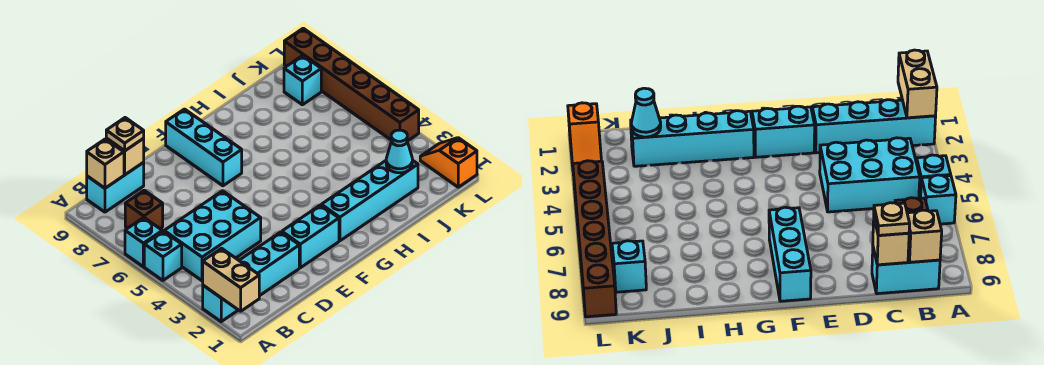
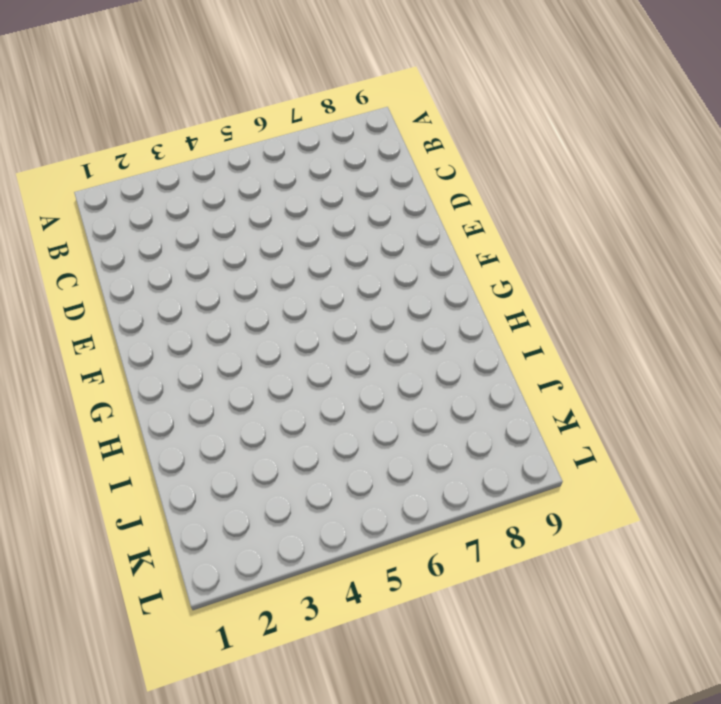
none -> cyan 1x4 brick [203,232,299,322]
none -> cyan 1x1 brick [144,231,182,280]
none -> cyan 1x1 brick [125,218,162,267]

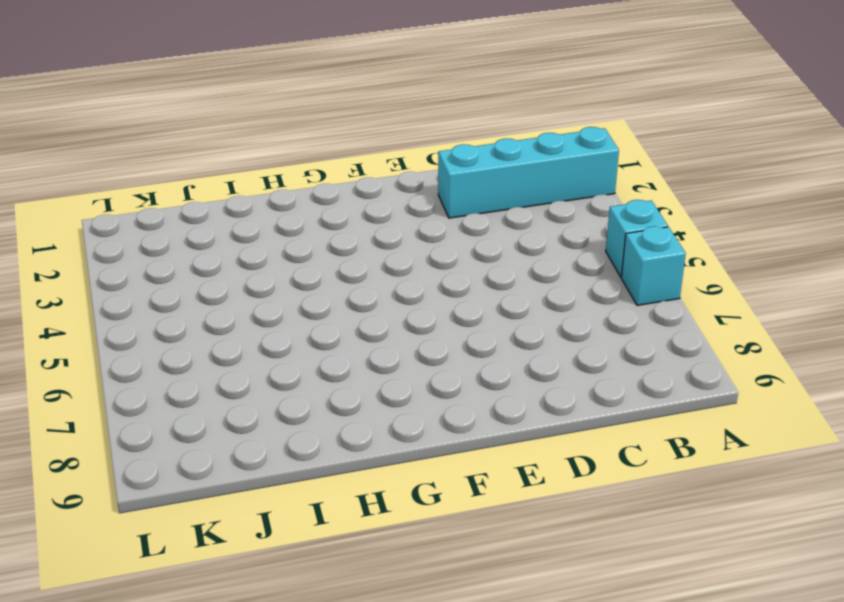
none -> cyan 2x3 brick [164,191,261,281]
none -> brown 1x1 brick [125,190,163,229]
none -> cyan 1x2 brick [87,162,144,212]

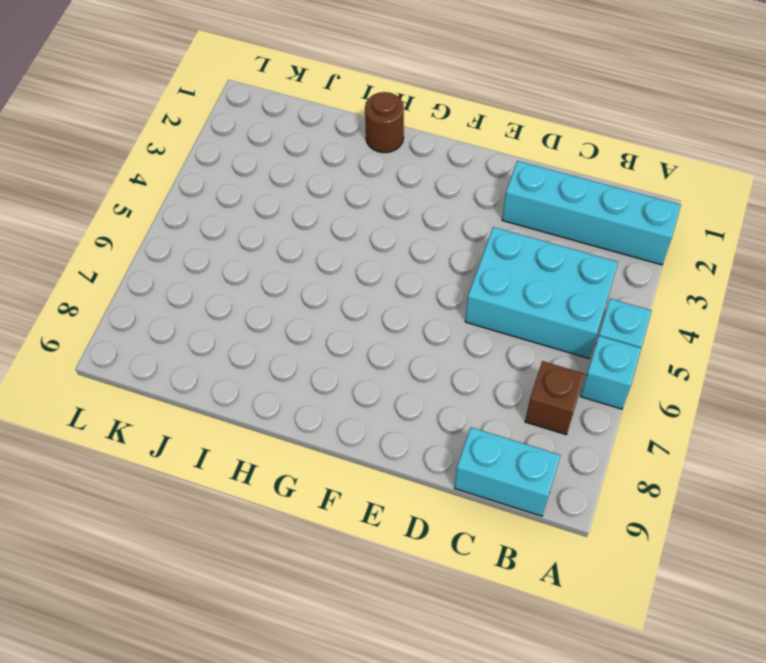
brown 1x1 round brick [365,92,404,153] -> none
none -> cyan 1x2 brick [282,205,339,268]
none -> cyan 1x3 brick [166,109,242,186]
none -> cyan 1x4 brick [321,160,418,241]

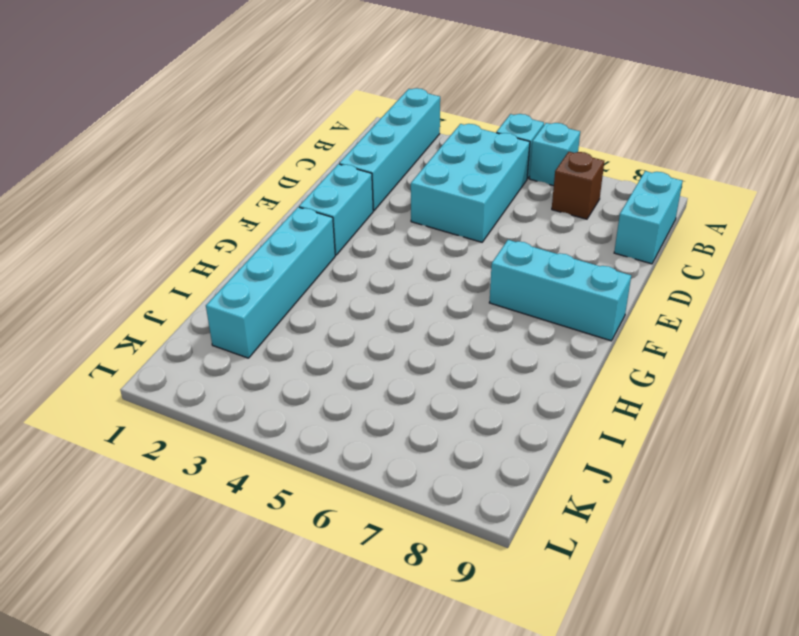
none -> cyan 1x1 brick [284,56,321,105]
none -> orange 1x2 slope [420,138,477,187]
none -> brown 1x6 brick [284,28,419,141]

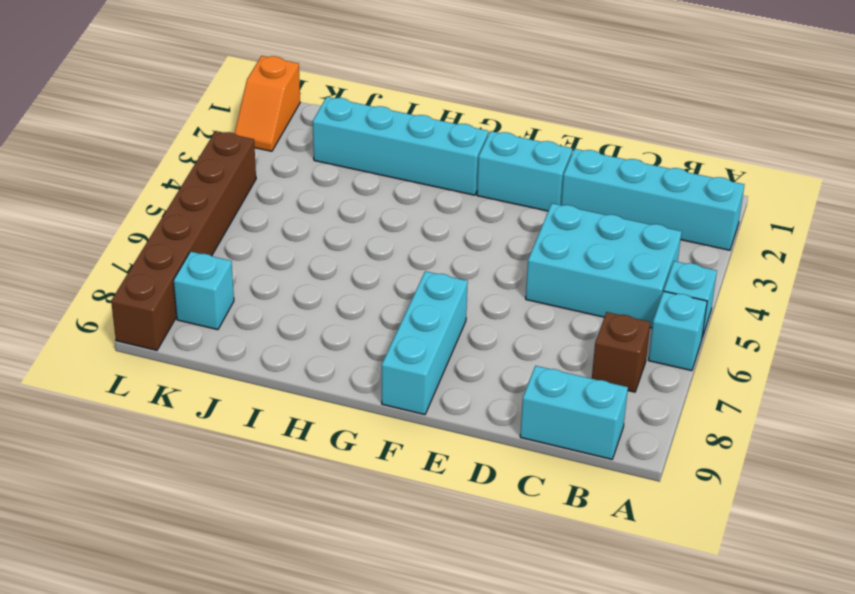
none -> tan 1x2 brick [203,248,259,311]
none -> tan 1x1 brick [87,139,124,188]
none -> tan 1x1 brick [106,138,144,175]

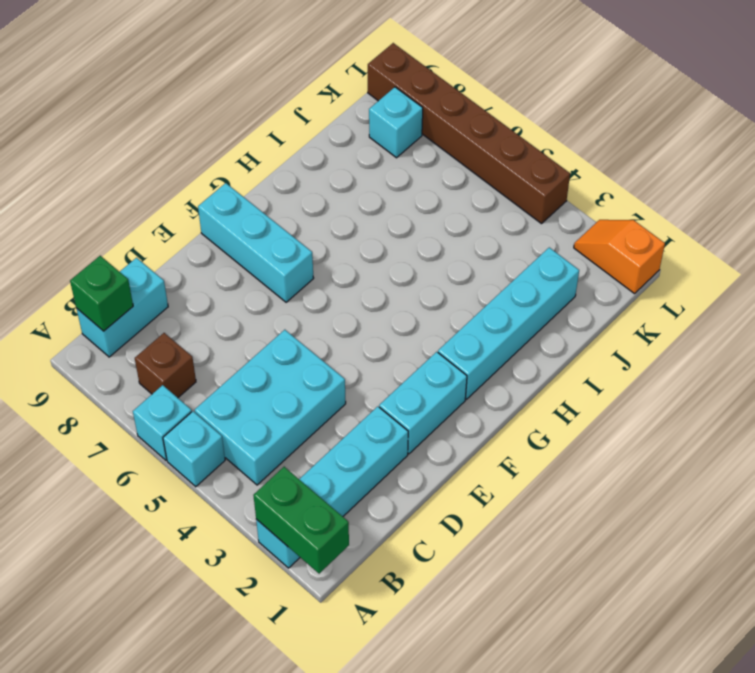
green 1x2 brick [253,467,349,574] -> tan 1x2 brick [203,248,259,311]
green 1x1 brick [70,256,133,331] -> tan 1x1 brick [87,139,124,188]
none -> tan 1x1 brick [106,138,144,175]
none -> cyan 1x1 cone [386,130,412,173]
none -> tan 1x1 plate [106,118,144,151]

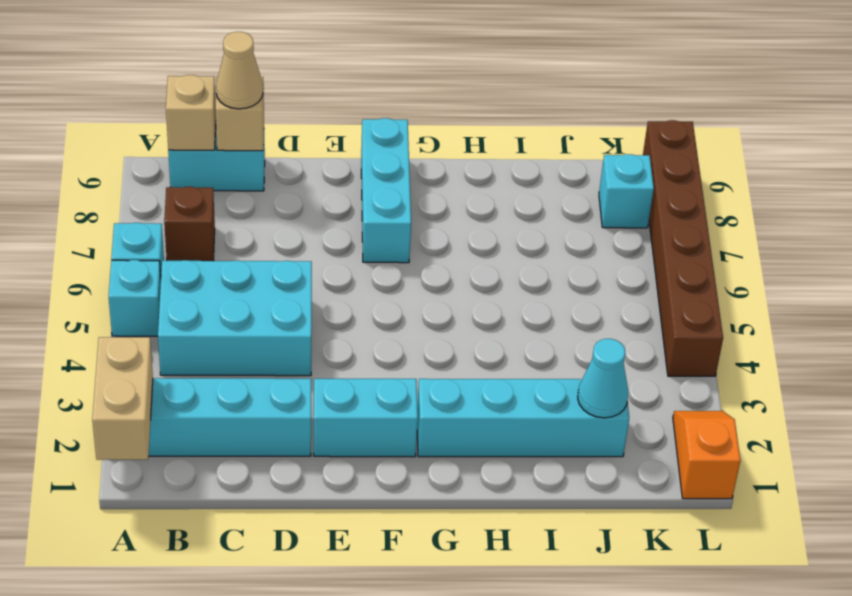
tan 1x1 cone [216,32,263,109] -> tan 1x1 plate [106,118,144,151]

